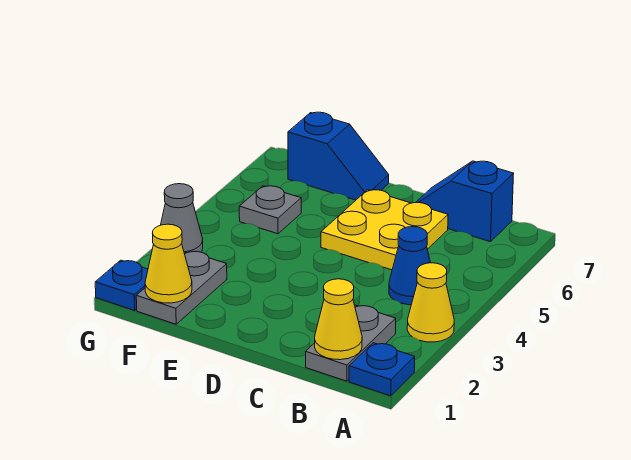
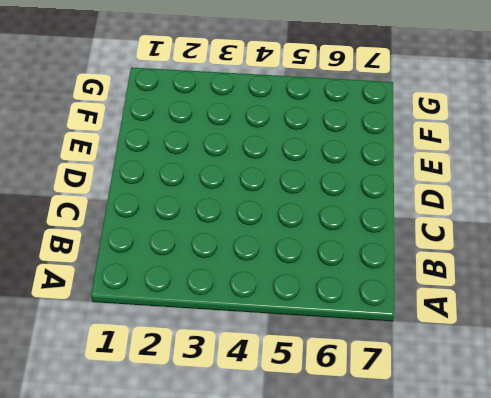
none -> blue 1x1 plate [349,343,415,396]
none -> yellow 1x1 cone [407,263,454,342]
none -> grey 1x2 plate [306,305,396,381]

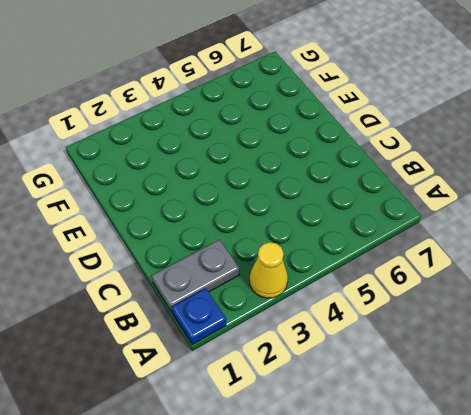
none -> blue 1x1 cone [389,227,430,305]
none -> blue 1x2 slope [416,161,514,242]
none -> yellow 2x2 plate [321,190,448,270]

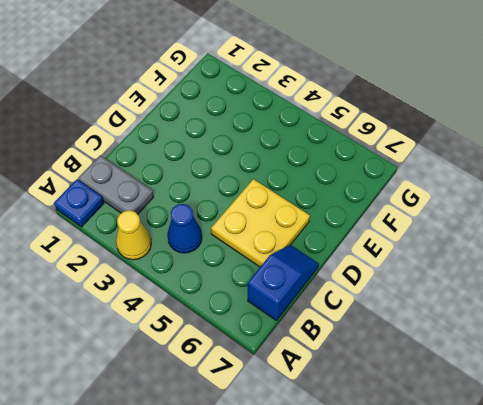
none -> blue 1x2 slope [288,112,389,200]
none -> grey 1x2 plate [136,251,227,324]
none -> grey 1x1 plate [239,186,301,234]

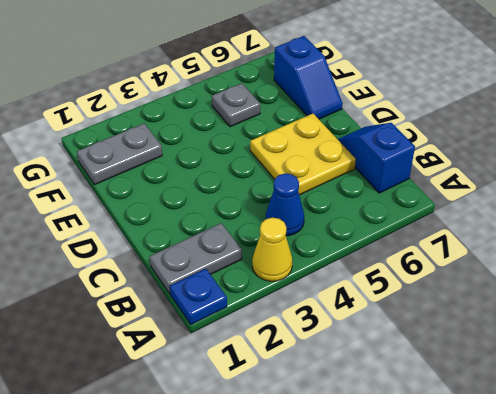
none -> blue 1x1 plate [95,260,148,311]
none -> grey 1x1 cone [161,184,203,254]
none -> yellow 1x1 cone [315,279,362,360]

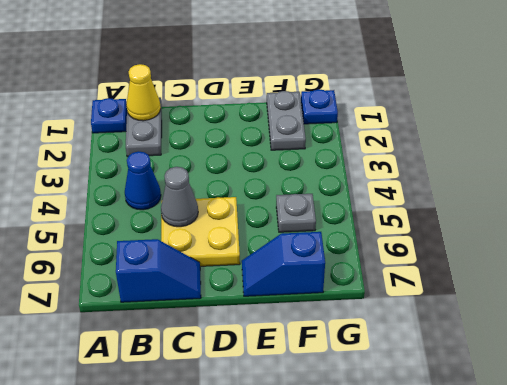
grey 1x1 cone [161,167,198,227] -> grey 1x1 cone moved to [161,184,203,254]
none -> yellow 1x1 cone [407,263,454,342]
none -> yellow 1x1 cone [145,224,192,303]

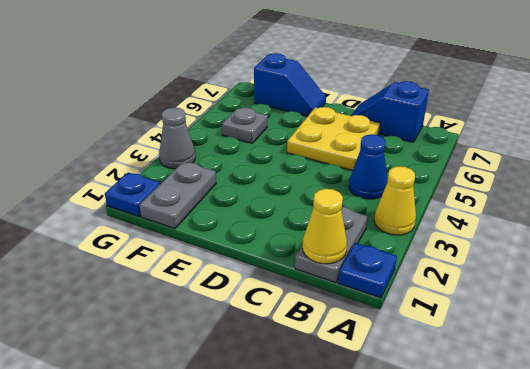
none -> yellow 1x1 cone [145,224,192,303]

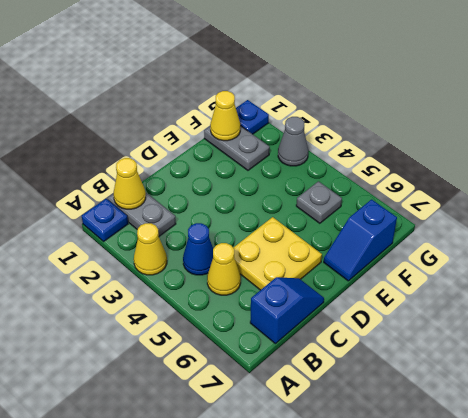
yellow 1x1 cone [207,243,241,295] -> none

